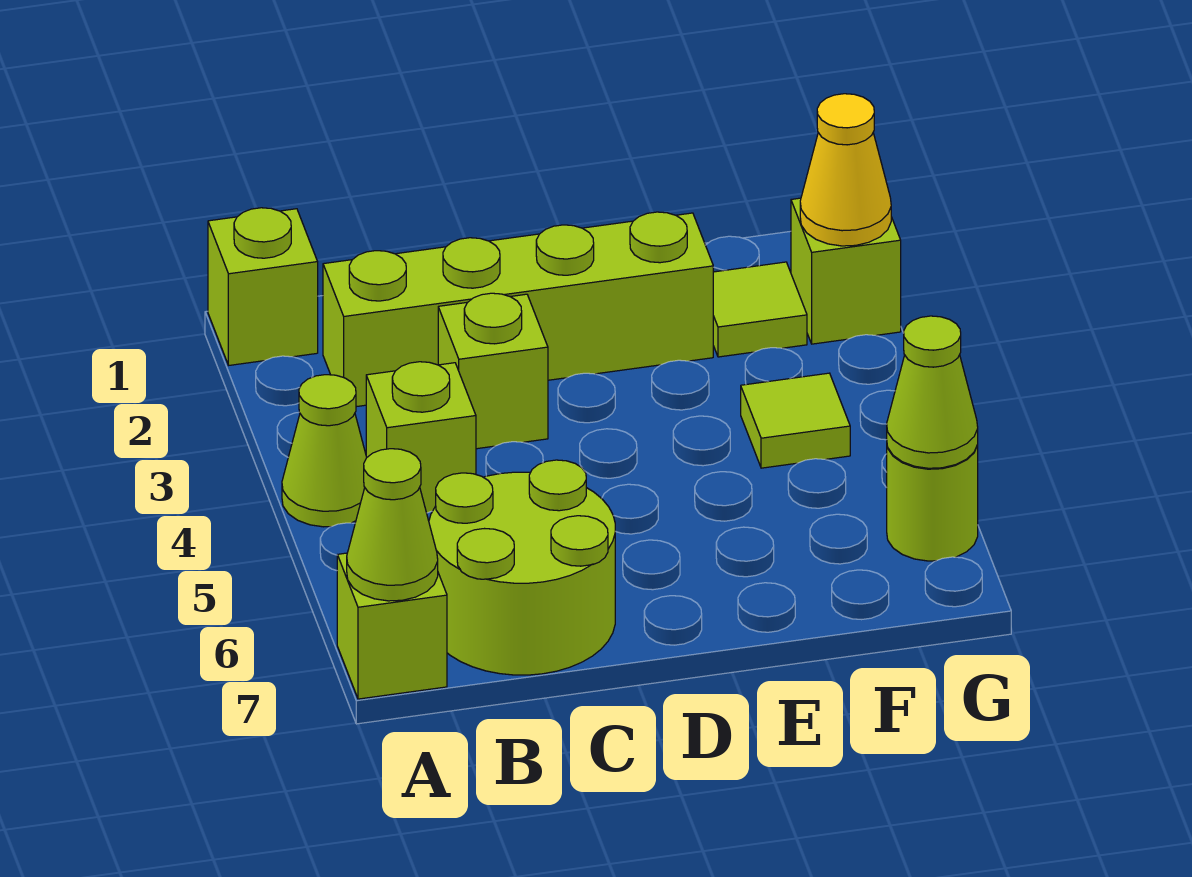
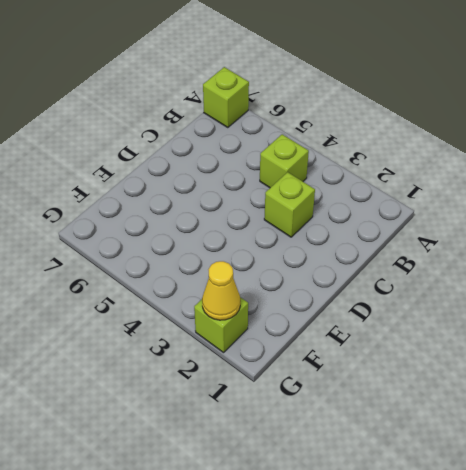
none -> lime 1x1 brick [208,208,318,365]
none -> lime 1x1 cone [282,375,367,527]
none -> lime 1x4 brick [323,212,713,407]

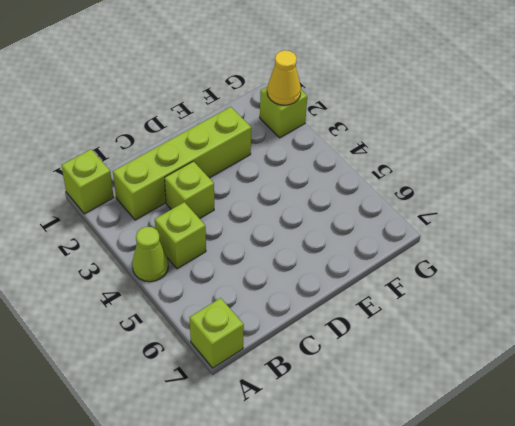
none -> lime 2x2 round brick [429,460,615,675]
none -> lime 1x1 tile [713,262,807,357]
none -> lime 1x1 tile [741,373,850,468]

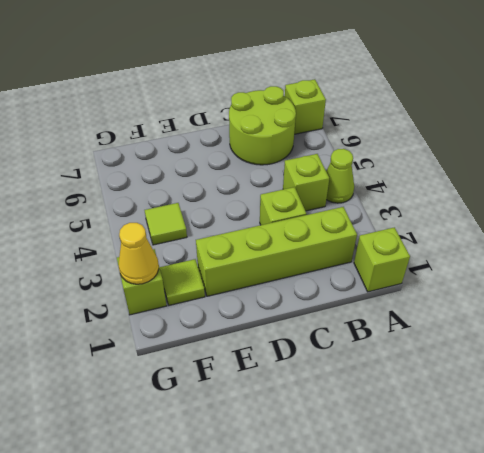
none -> lime 1x1 round brick [887,445,978,561]
none -> lime 1x1 cone [347,449,438,601]
none -> lime 1x1 cone [887,316,978,468]

